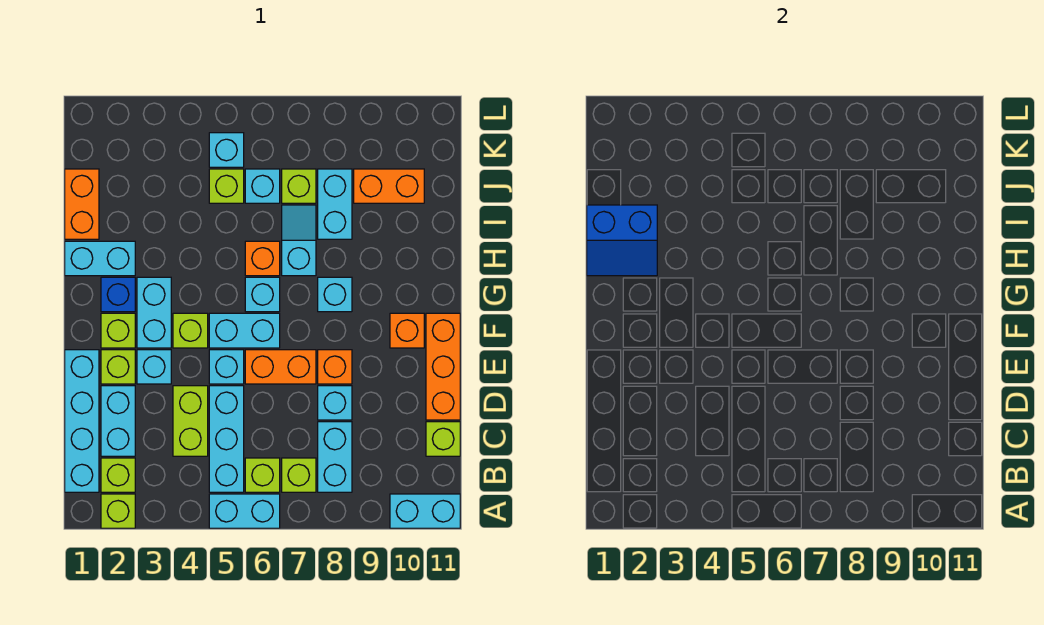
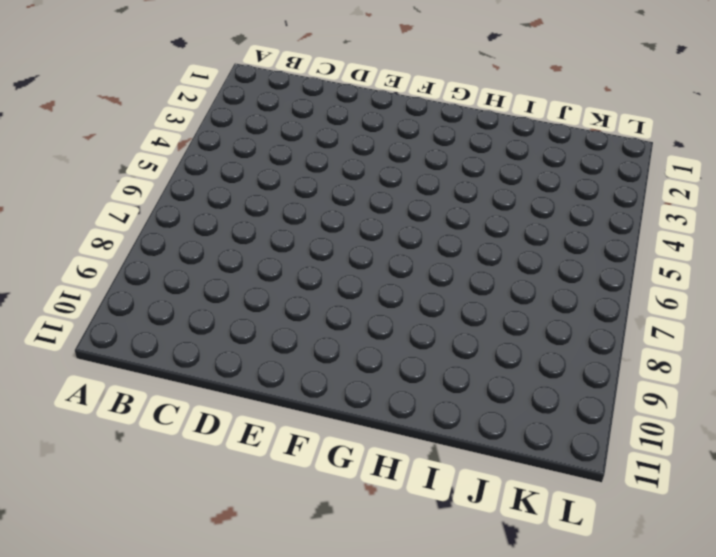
none -> lime 1x1 brick [101,494,135,528]
none -> cyan 1x2 brick [209,494,280,528]
none -> cyan 1x2 brick [390,494,460,528]
none -> cyan 1x4 brick [65,350,99,492]

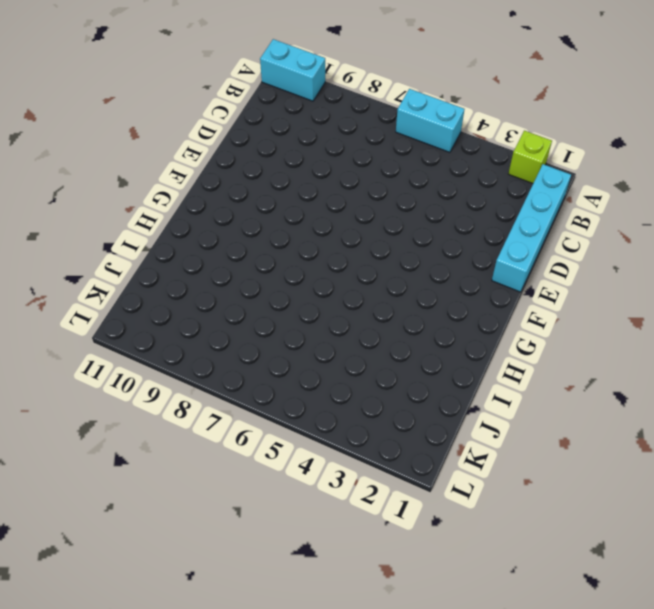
none -> lime 1x1 brick [101,458,135,492]
none -> cyan 1x3 brick [209,386,244,492]
none -> lime 1x1 brick [245,458,280,492]
none -> lime 1x1 brick [282,458,316,492]

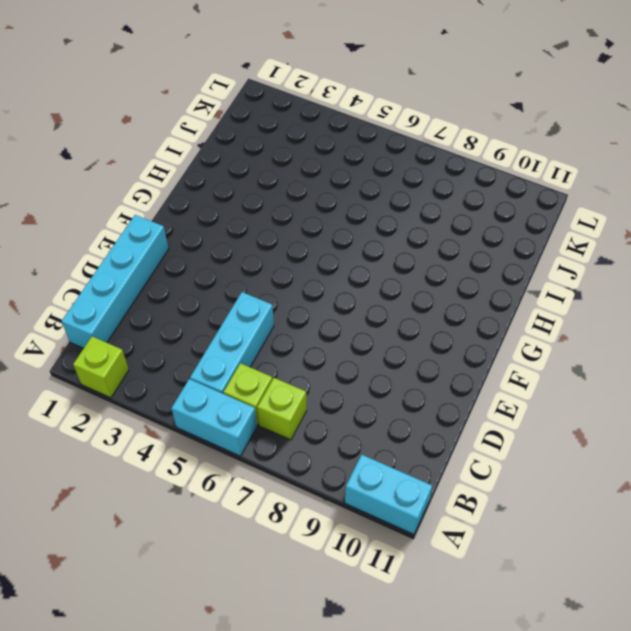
none -> lime 1x1 brick [101,458,135,492]
none -> cyan 1x2 brick [318,422,352,492]
none -> cyan 1x2 brick [101,386,135,456]
none -> lime 1x2 brick [173,386,208,456]

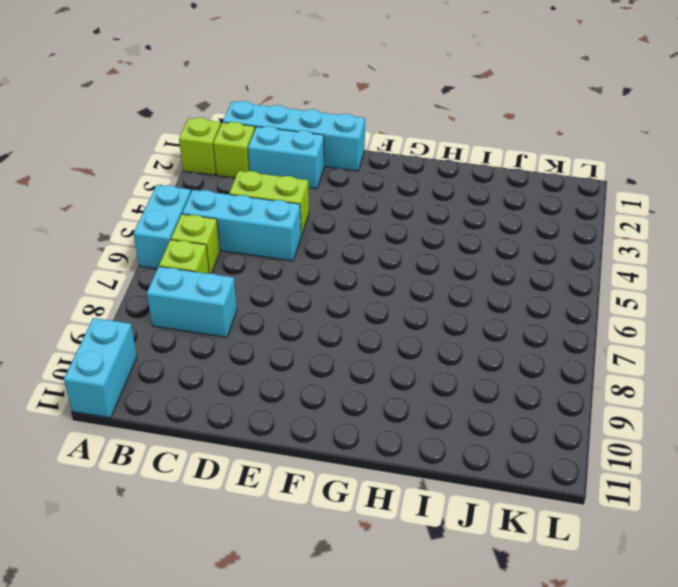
none -> lime 1x1 brick [426,422,460,456]
none -> cyan 1x1 brick [318,386,352,420]
none -> orange 1x3 brick [426,313,460,420]
none -> lime 1x1 brick [101,350,135,384]

